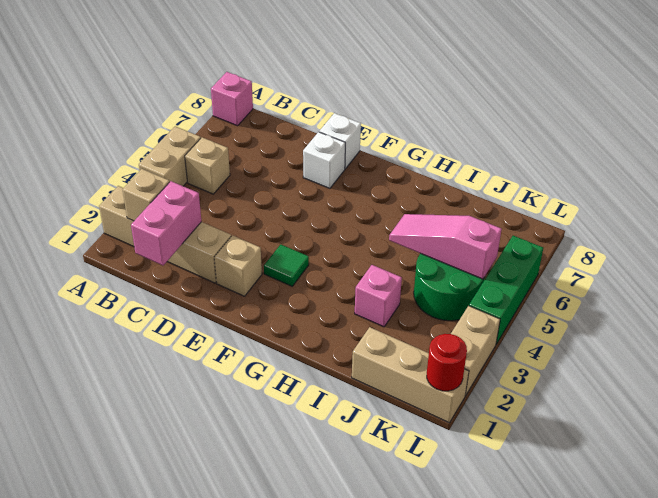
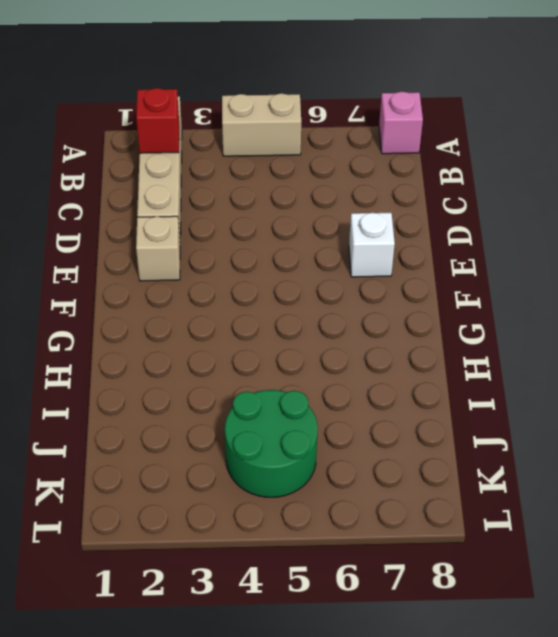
red 1x1 brick [136,88,179,153] -> tan 1x1 brick [122,169,169,221]
none -> tan 1x1 brick [185,137,230,194]
none -> white 1x1 brick [319,113,361,169]
none -> green 1x1 tile [264,245,309,286]

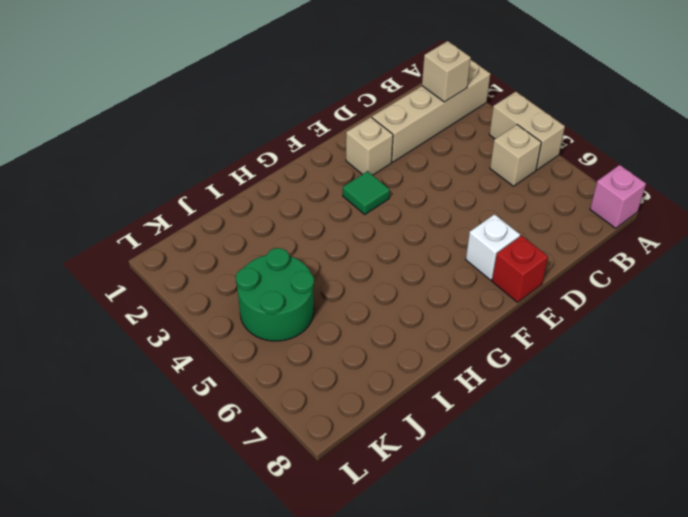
red 1x1 brick [492,236,548,302] -> white 1x1 brick [319,113,361,169]
none -> pink 1x1 brick [355,265,402,327]
none -> tan 1x3 brick [352,327,469,423]
none -> tan 1x2 brick [451,306,500,396]

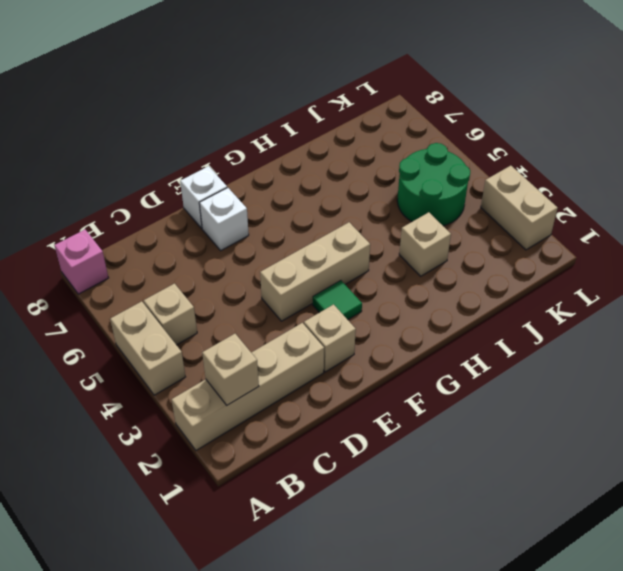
tan 1x3 brick [260,222,370,321] -> tan 1x3 brick moved to [352,327,469,423]
tan 1x1 brick [399,212,451,276] -> pink 1x1 brick [355,265,402,327]
none -> green 1x3 brick [469,236,543,344]
none -> pink 1x2 brick [131,181,202,265]
none -> pink 1x3 slope [389,214,502,279]

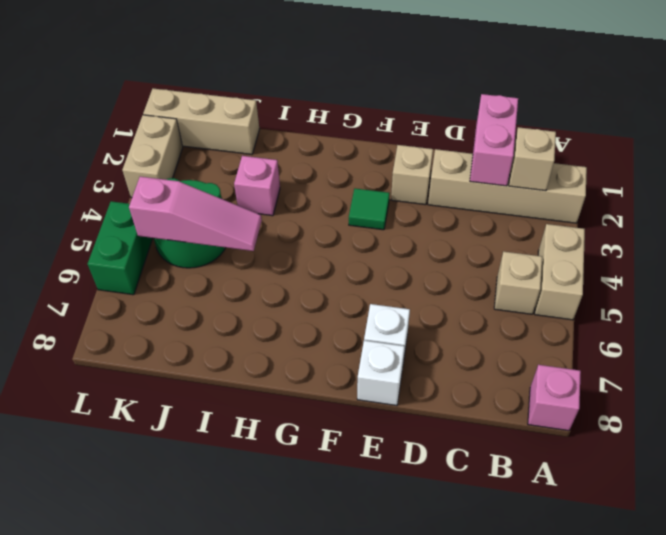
green 1x2 brick [88,201,153,295] -> green 1x3 brick [469,236,543,344]
none -> red 1x1 round brick [427,334,467,391]

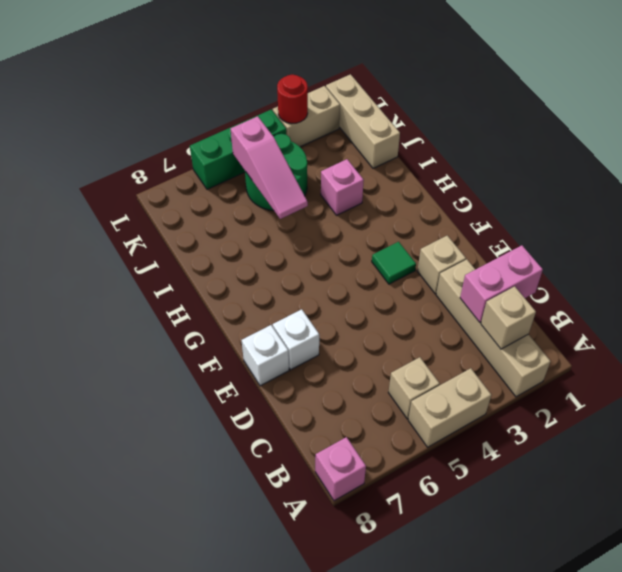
red 1x1 round brick [277,75,308,123] -> red 1x1 round brick moved to [427,334,467,391]

